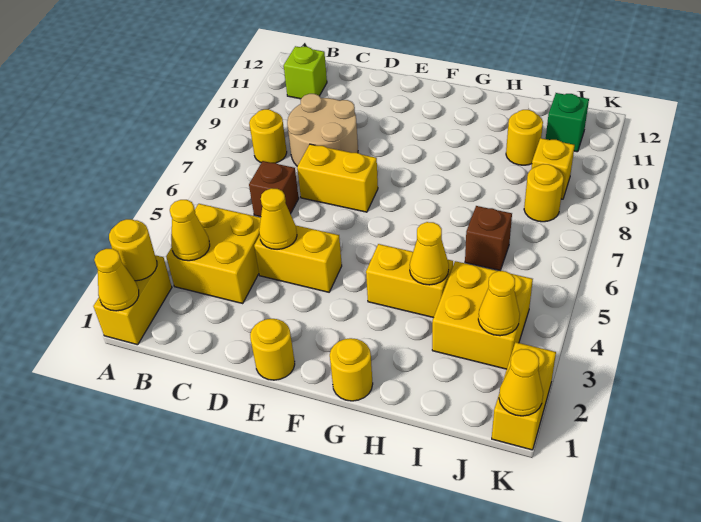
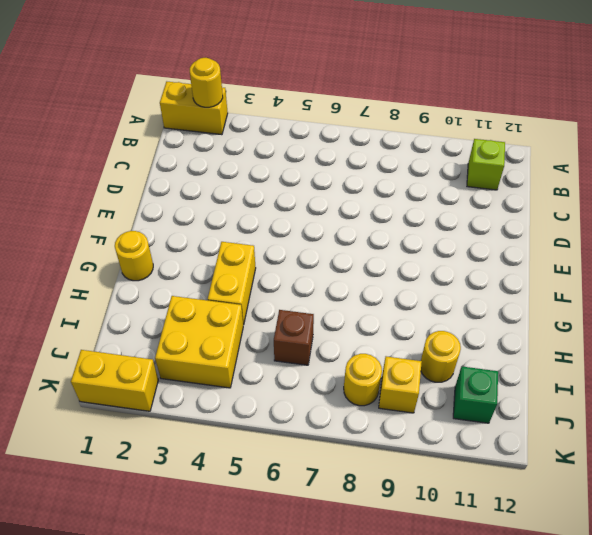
none -> yellow 2x2 brick [166,204,261,303]
none -> yellow 1x1 round brick [249,109,287,163]
none -> brown 1x1 brick [249,161,299,217]

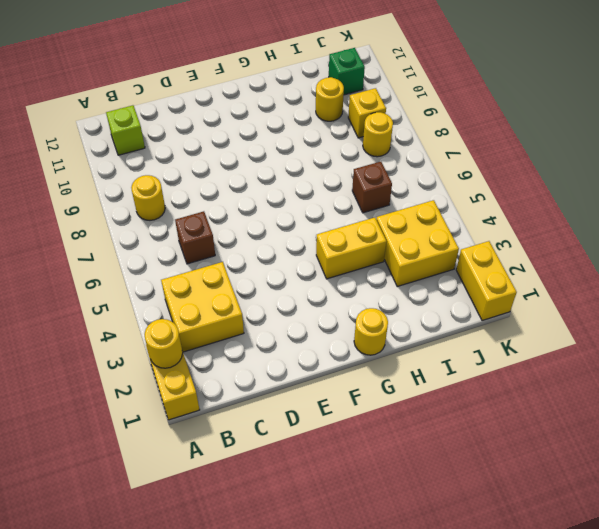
none -> tan 2x2 round brick [287,94,358,166]
none -> yellow 1x2 brick [254,226,342,292]
none -> yellow 1x2 brick [297,144,378,212]

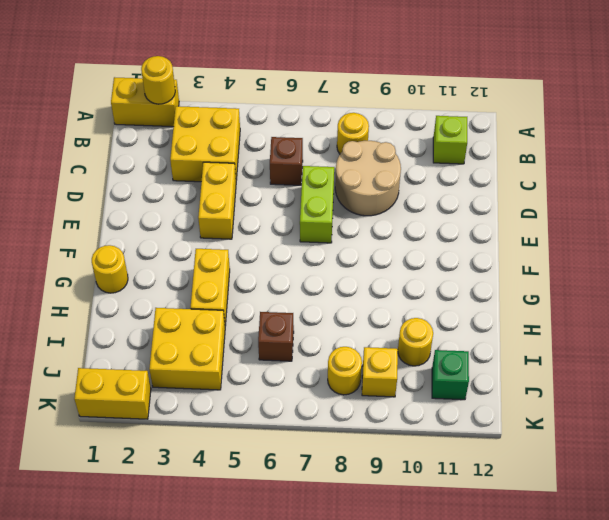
lime 1x2 brick [300,166,334,243] -> yellow 1x2 brick [297,144,378,212]
none -> yellow 1x1 round brick [250,319,295,380]
none -> yellow 1x1 cone [94,249,139,311]
none -> yellow 1x1 cone [170,200,210,261]

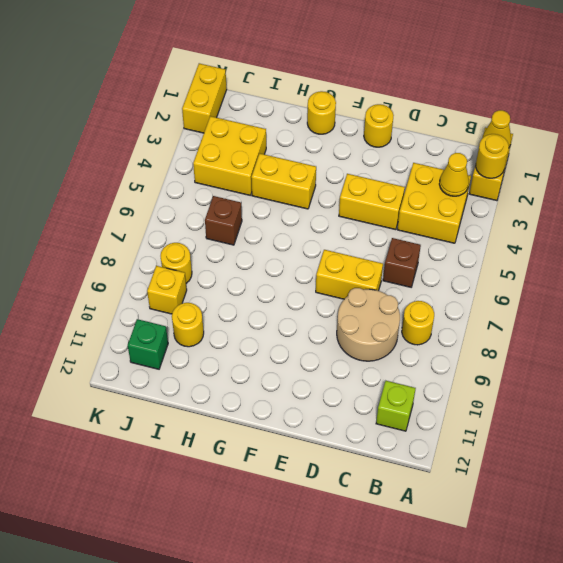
none -> yellow 1x1 cone [259,188,297,249]
none -> yellow 1x1 cone [410,222,449,285]
none -> yellow 1x1 cone [478,271,520,336]

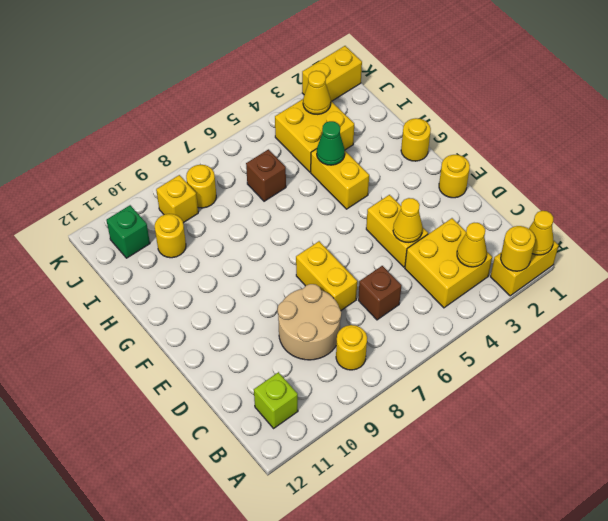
green 1x1 cone [317,121,345,165] -> yellow 1x1 cone [410,222,449,285]
none -> yellow 1x1 cone [499,349,543,416]

